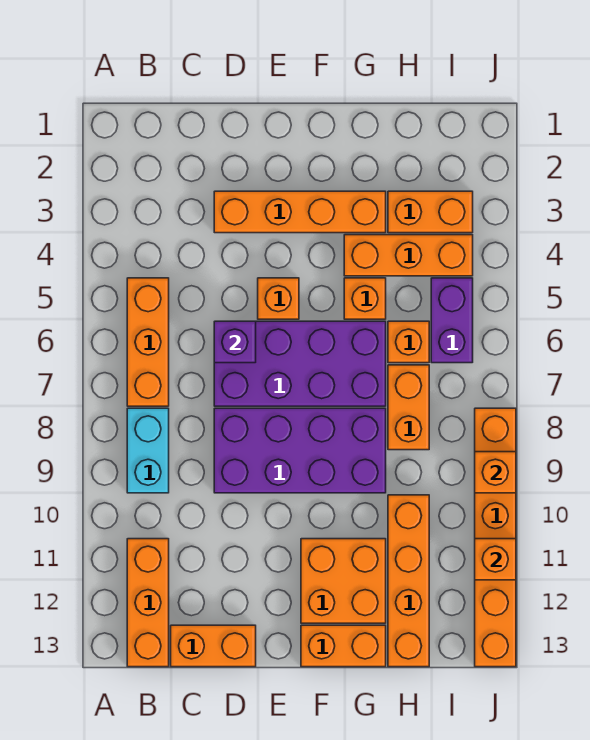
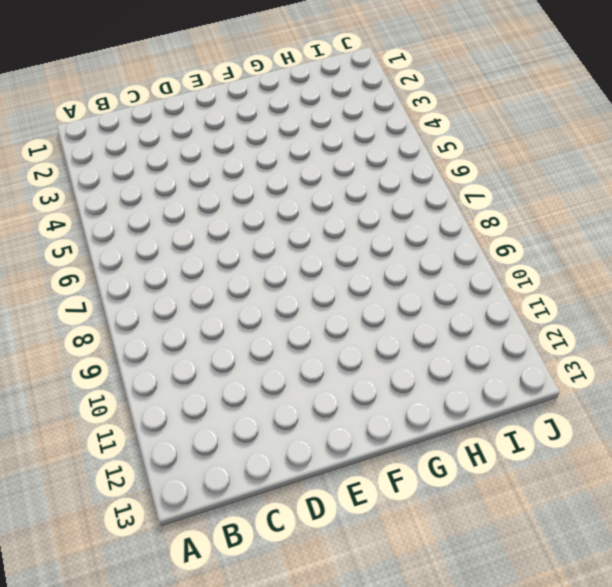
none -> orange 1x3 brick [127,278,169,406]
none -> cyan 1x2 brick [127,408,169,493]
none -> orange 1x3 brick [127,539,169,667]

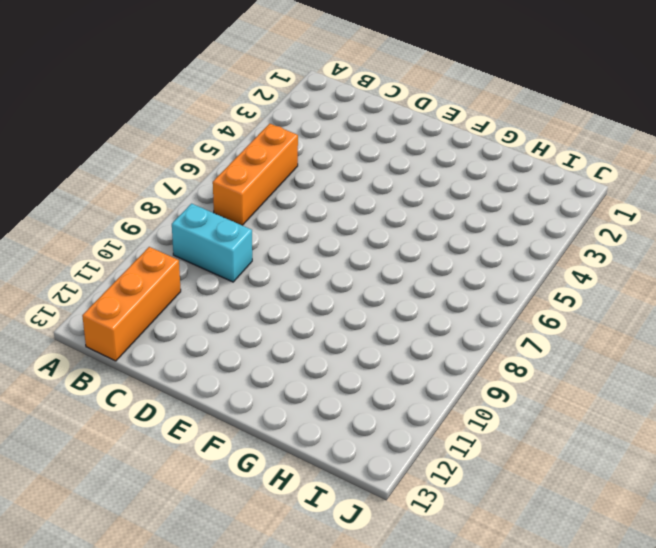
cyan 1x2 brick [172,204,252,282] -> cyan 1x2 brick turned to [127,408,169,493]
none -> orange 1x2 brick [171,625,256,667]
none -> orange 1x4 brick [214,191,386,233]
none -> purple 2x4 brick [214,321,386,406]

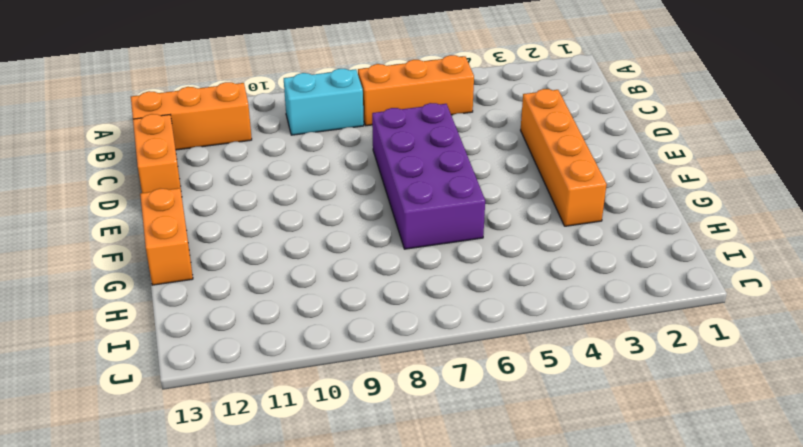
none -> purple 2x4 brick [214,408,386,493]
none -> orange 1x1 brick [258,278,299,319]
none -> orange 2x2 brick [301,539,386,623]

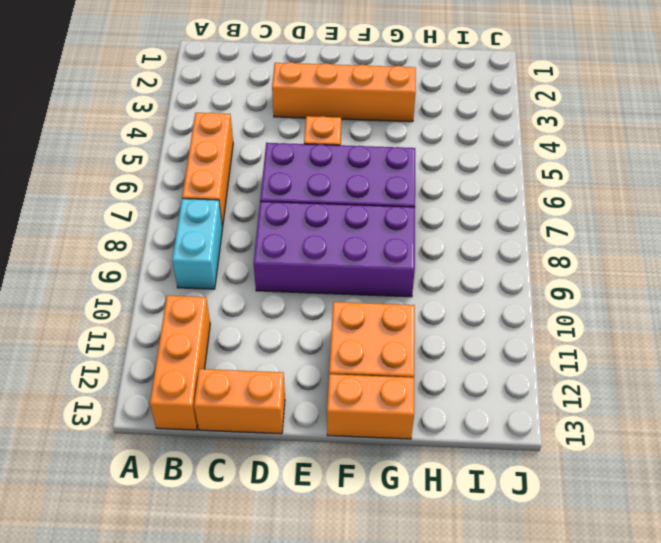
none -> orange 1x3 brick [344,235,473,276]
none -> orange 1x1 brick [344,278,386,319]
none -> orange 1x2 brick [388,191,473,233]

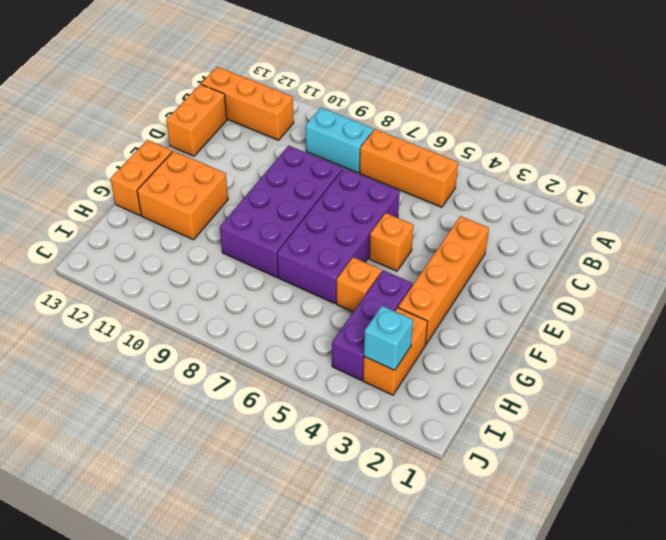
purple 1x3 brick [332,270,412,380] -> orange 1x3 brick [344,235,473,276]
cyan 1x1 brick [364,306,413,370] -> none
none -> orange 1x1 brick [388,321,429,363]
none -> orange 1x2 brick [388,365,429,450]
none -> orange 1x4 brick [388,495,429,667]

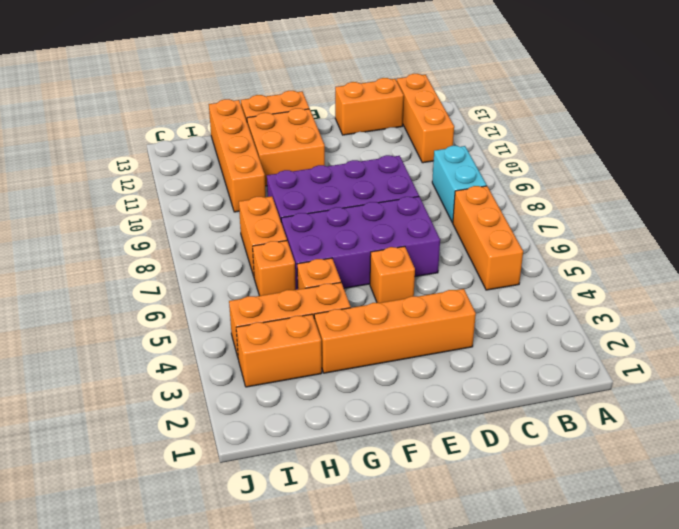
none -> purple 1x2 brick [431,278,473,363]
none -> orange 1x6 brick [475,408,516,667]
none -> purple 1x1 brick [214,321,256,363]

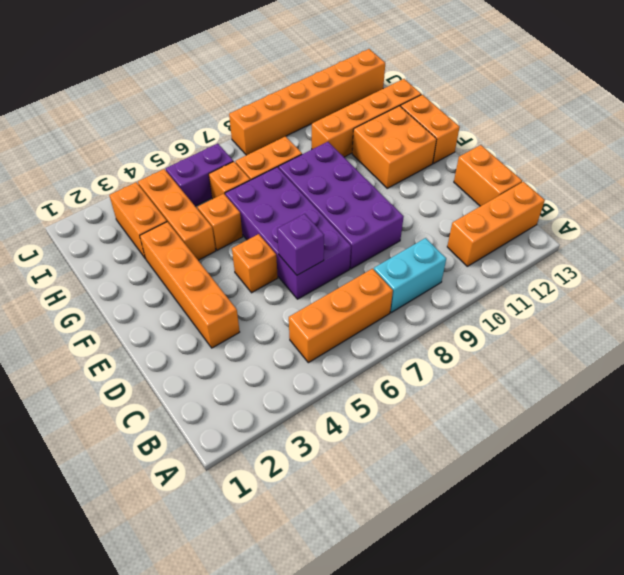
none -> orange 1x1 brick [475,452,516,493]
none -> orange 1x1 brick [475,539,516,580]

